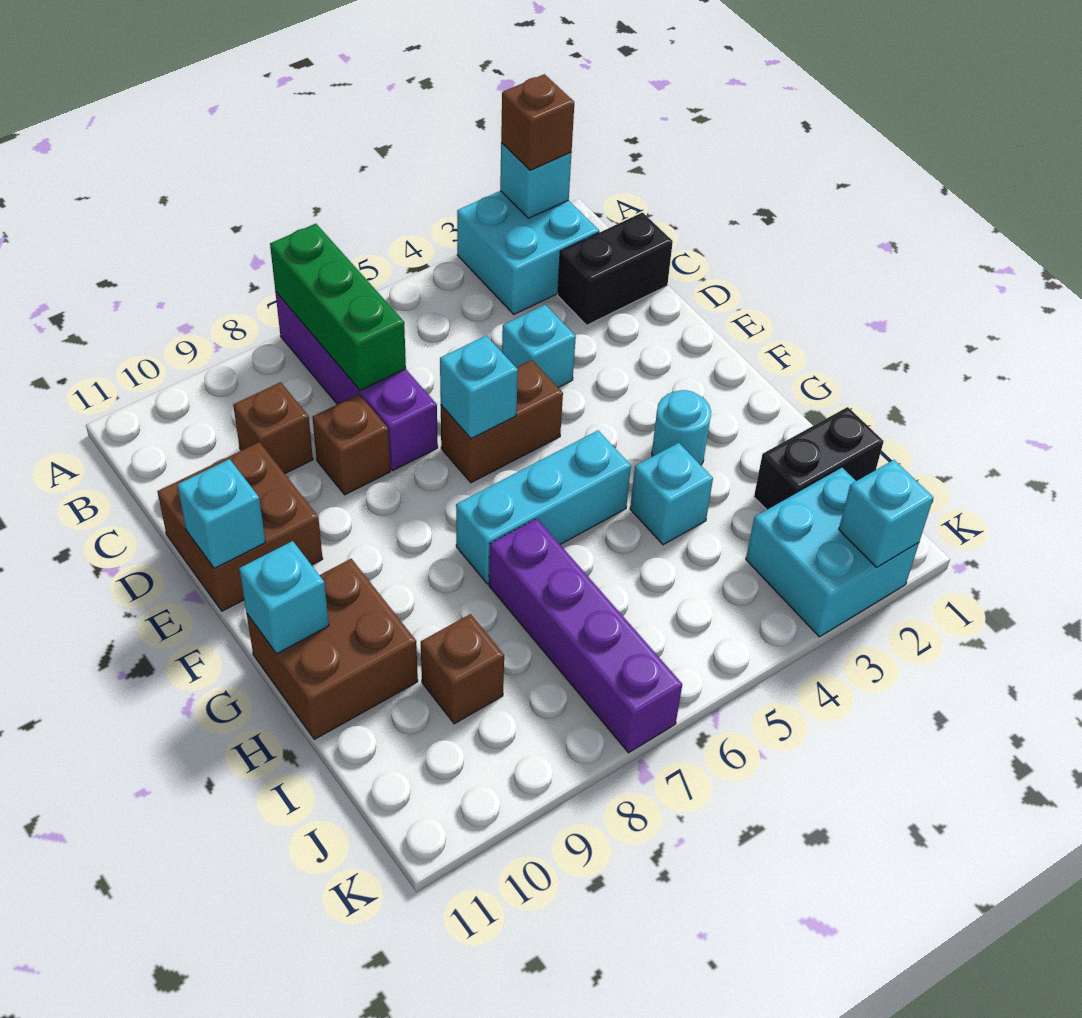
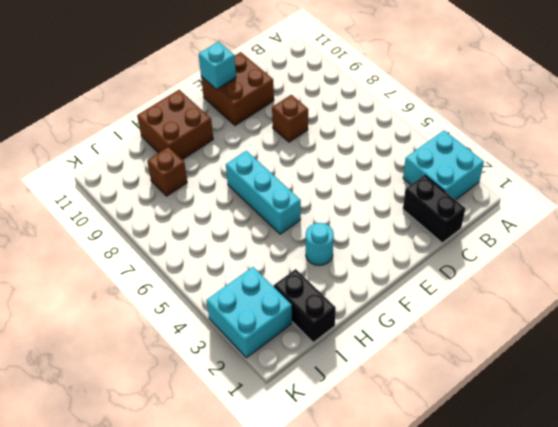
none -> purple 1x4 brick [275,292,438,470]
none -> brown 1x1 brick [233,382,313,474]
none -> cyan 1x1 brick [502,305,576,387]

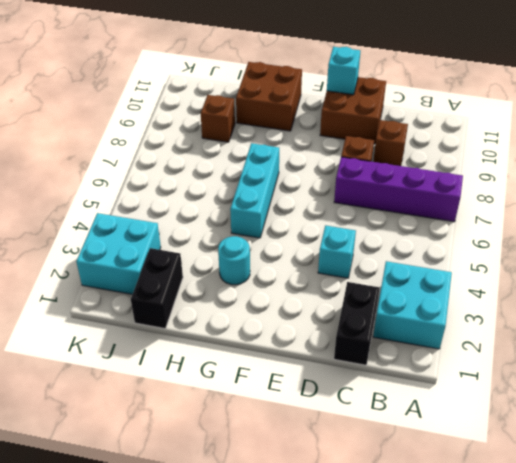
none -> brown 1x2 brick [441,360,563,483]
none -> cyan 1x1 brick [630,443,713,545]
none -> purple 1x4 brick [489,519,682,753]

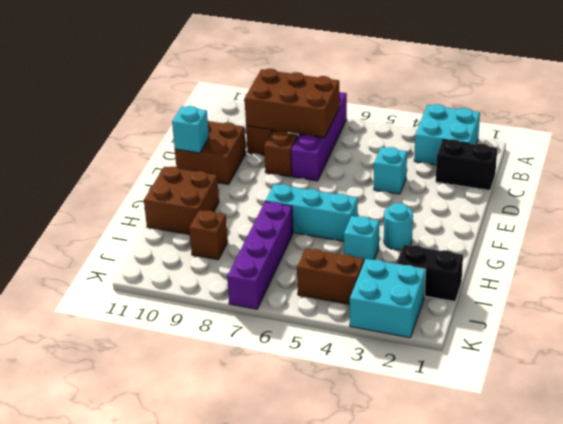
brown 2x3 brick [245,69,339,138] -> green 1x3 brick [270,224,406,391]
brown 1x2 brick [297,248,364,304] -> brown 1x2 brick moved to [441,360,563,483]
none -> cyan 1x1 brick [500,143,571,218]
none -> cyan 1x1 brick [440,336,518,439]
none -> cyan 1x1 brick [239,541,329,654]

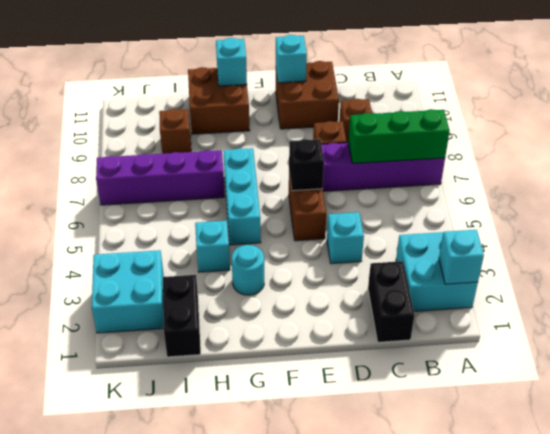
black 1x1 brick [289,139,324,191] -> cyan 1x1 brick [440,336,518,439]
none -> cyan 1x1 brick [839,460,933,567]
none -> brown 1x1 brick [501,74,574,170]

